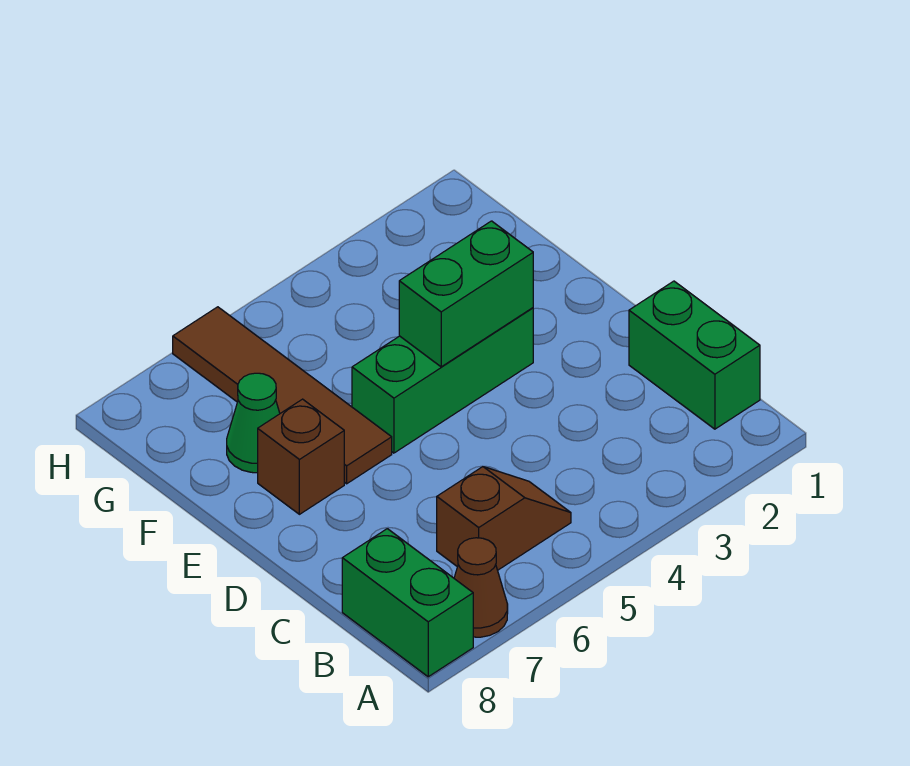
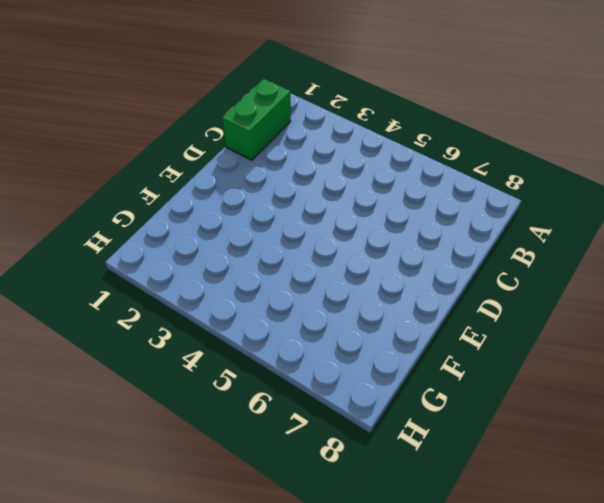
none -> brown 1x1 cone [454,538,508,637]
none -> green 1x2 brick [342,529,473,677]

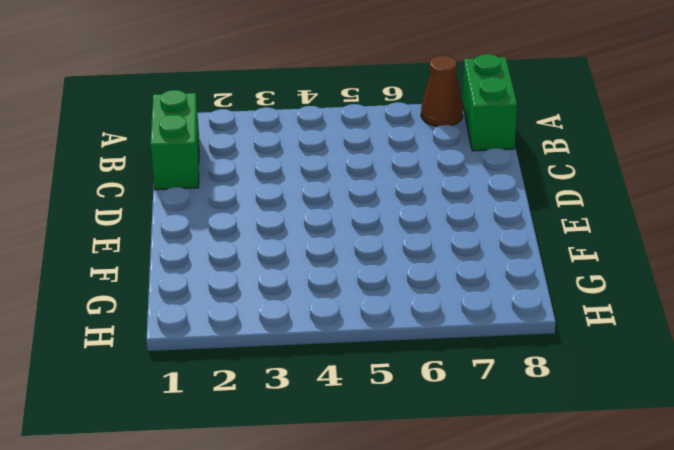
none -> brown 1x2 slope [437,467,571,570]
none -> green 1x3 brick [352,308,533,453]

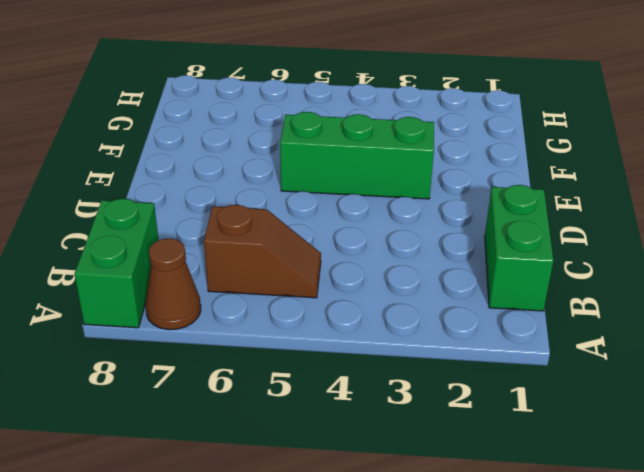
none -> brown 1x4 tile [173,307,392,484]
none -> brown 1x1 brick [258,399,344,514]

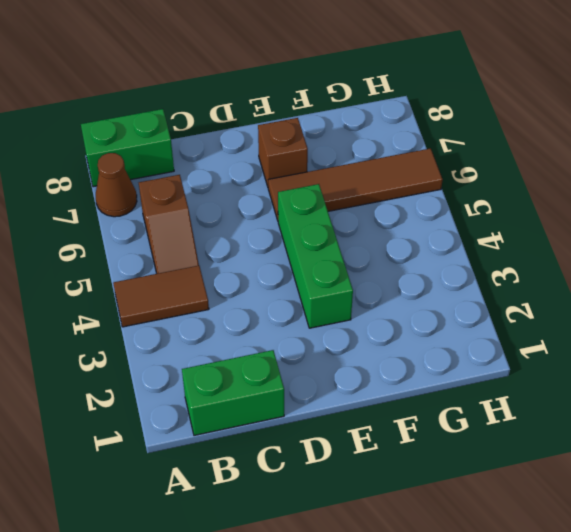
brown 1x2 tile [113,266,209,327] -> none
none -> green 1x1 cone [227,373,280,473]
none -> green 1x2 brick [399,221,533,367]

